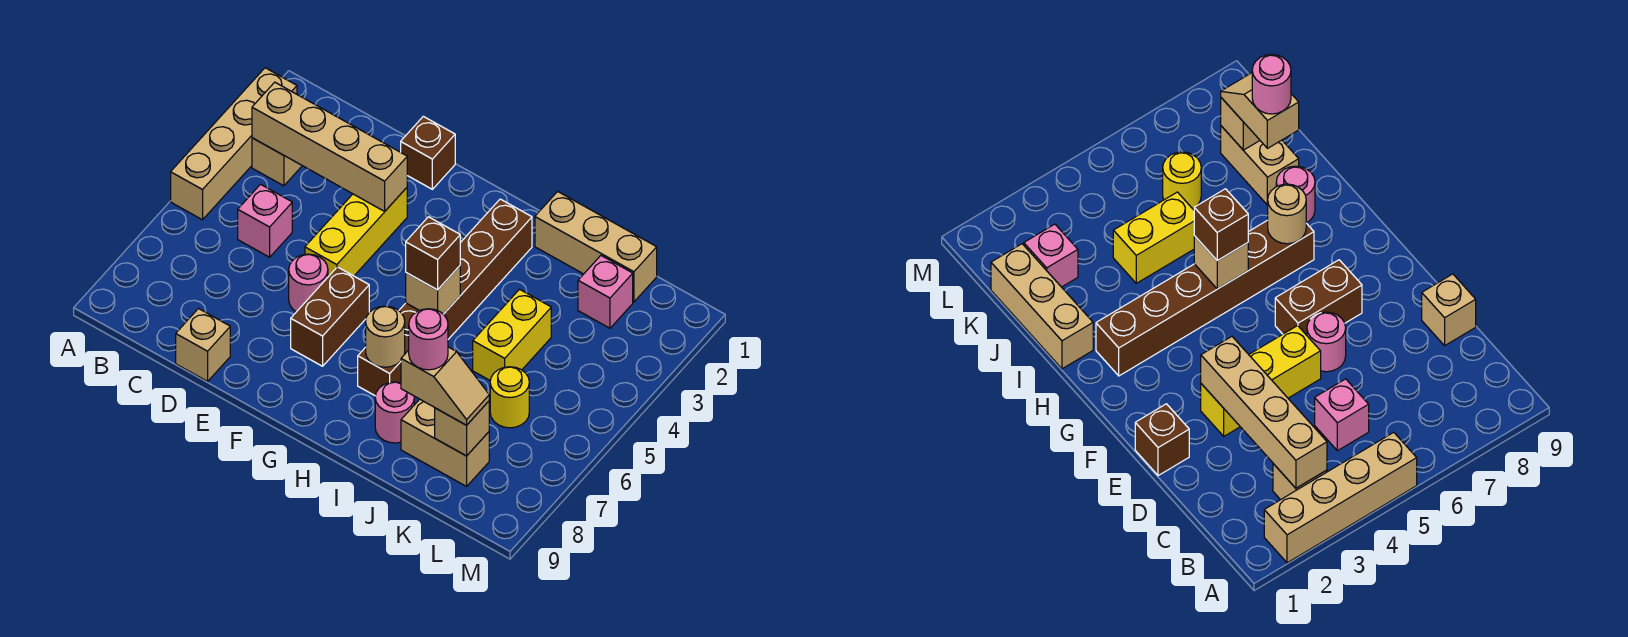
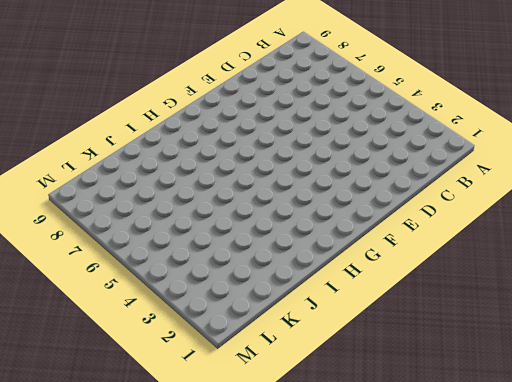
none -> tan 1x4 brick [171,68,297,220]
none -> tan 1x1 brick [252,138,302,186]
none -> pink 1x1 brick [238,184,292,257]

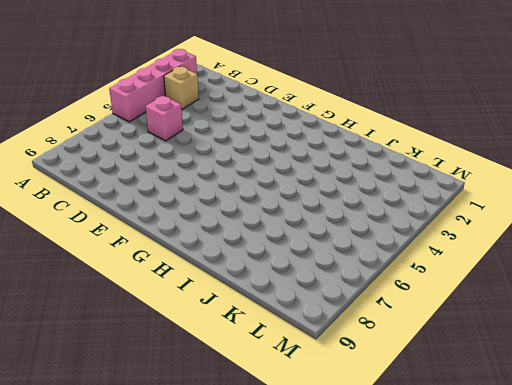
pink 1x4 brick [109,49,197,122] -> tan 1x4 brick [171,68,297,220]
none -> tan 1x1 brick [176,309,230,381]
none -> brown 1x1 brick [401,116,455,189]
none -> yellow 1x3 brick [305,188,407,277]

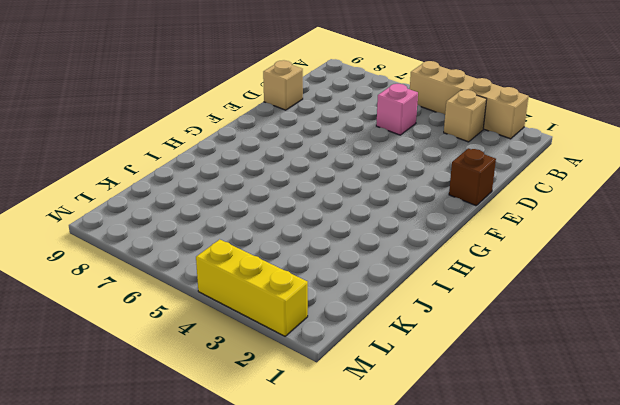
yellow 1x3 brick [196,239,308,336] -> yellow 1x3 brick moved to [305,188,407,277]
none -> pink 1x1 round brick [289,254,328,312]
none -> brown 1x2 brick [291,267,369,366]
none -> brown 1x6 brick [358,199,532,396]

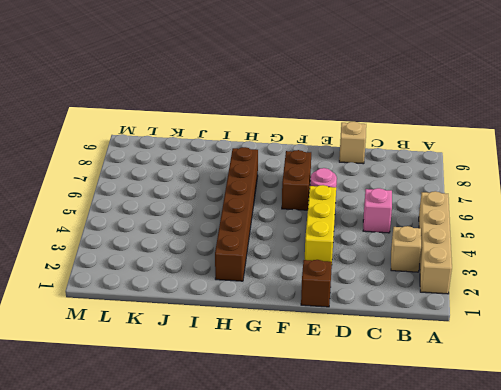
none -> tan 1x3 brick [535,192,657,302]
none -> pink 1x1 round brick [375,382,414,443]
none -> yellow 1x2 brick [473,289,551,381]

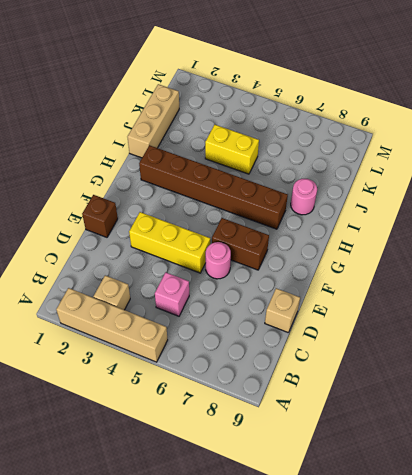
none -> tan 1x2 brick [401,399,489,486]
none -> pink 1x1 brick [578,256,633,328]
none -> yellow 1x1 round brick [490,367,529,428]

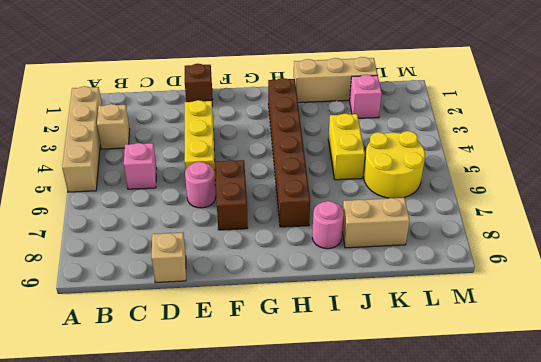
yellow 2x2 round brick [364,131,425,198] -> yellow 1x1 round brick [490,367,529,428]
none -> tan 1x4 brick [252,82,407,211]
none -> tan 1x1 brick [406,266,460,314]
none -> tan 1x1 round brick [366,306,405,367]

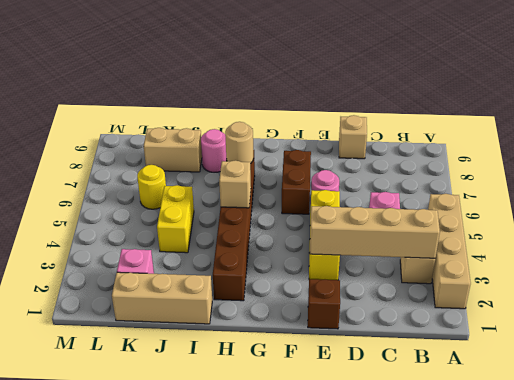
none -> tan 1x1 brick [435,401,489,456]
none -> brown 1x1 brick [406,217,460,290]
none -> tan 1x2 slope [401,347,489,425]

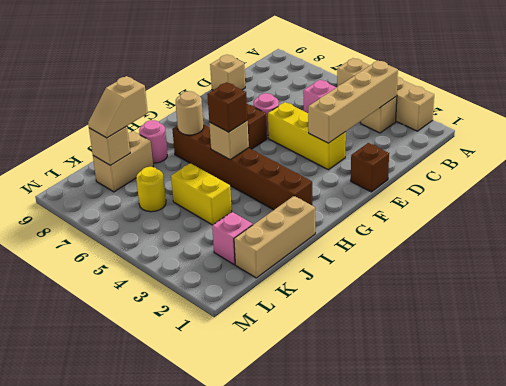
none -> pink 1x1 round brick [409,309,448,370]

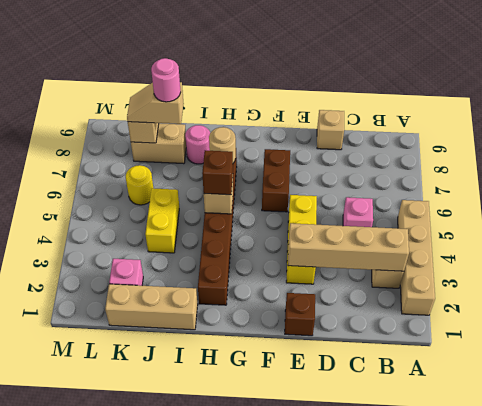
none -> pink 1x1 round brick [289,254,328,312]

